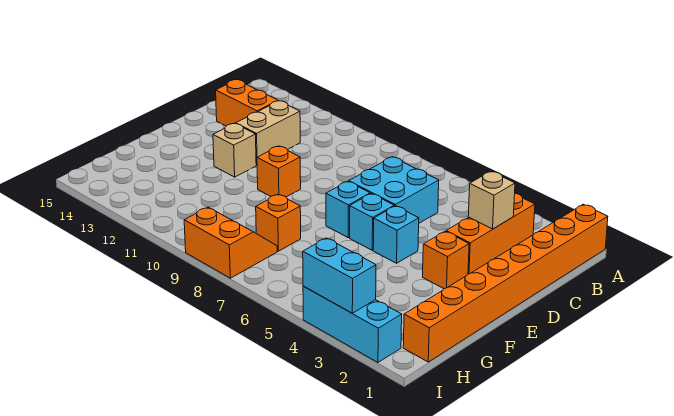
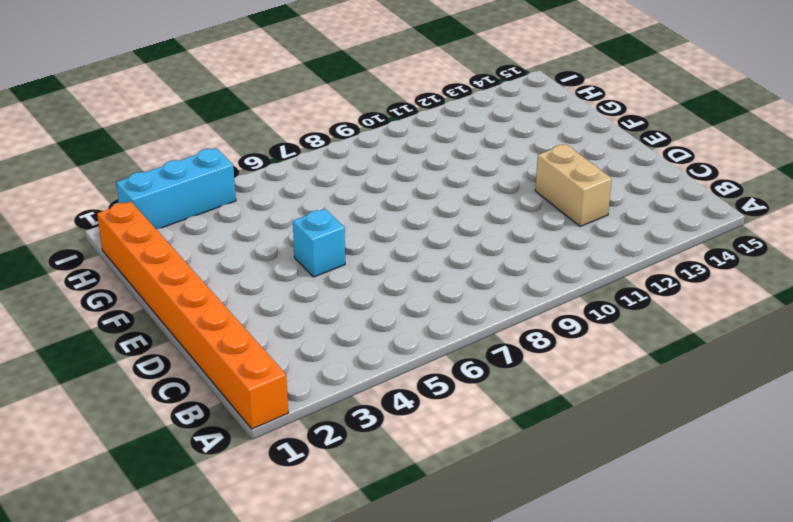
none -> orange 1x3 brick [446,193,535,274]
none -> cyan 2x2 brick [349,157,439,223]
none -> orange 1x2 brick [216,80,278,126]

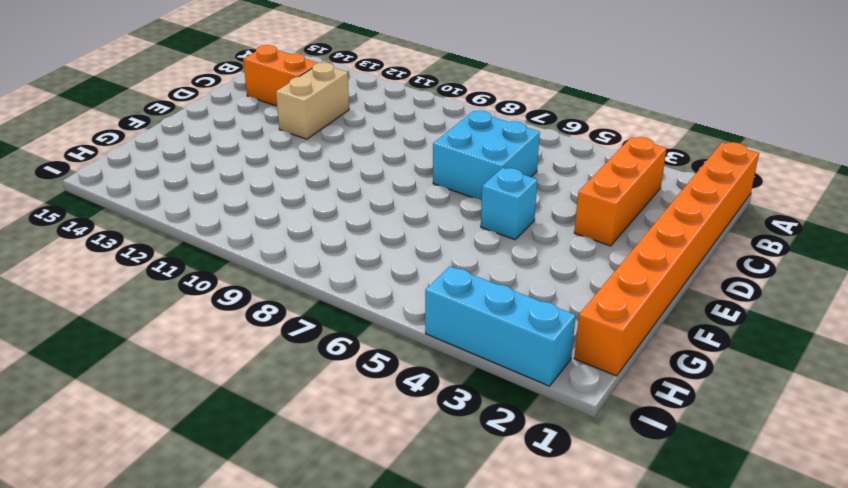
none -> orange 1x1 brick [423,231,469,289]
none -> cyan 1x1 brick [350,194,394,250]
none -> cyan 1x1 brick [326,181,370,238]

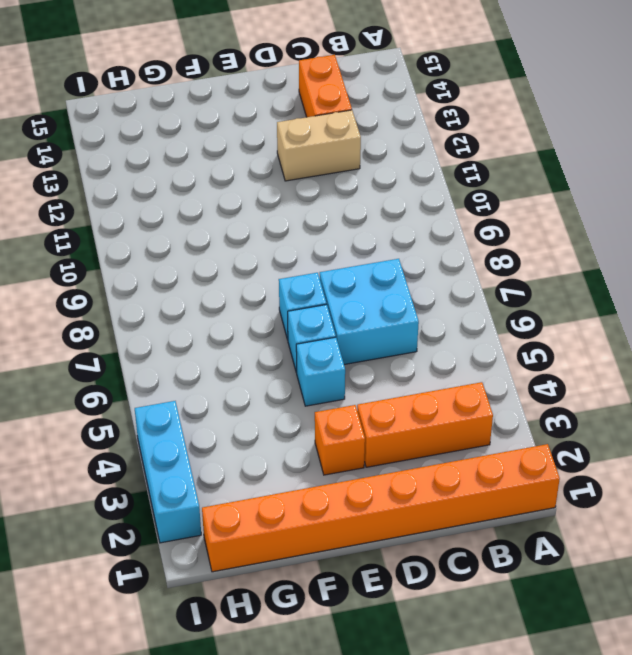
none -> orange 1x1 brick [257,146,301,197]
none -> tan 1x1 brick [213,124,256,177]
none -> orange 1x1 brick [256,194,301,251]

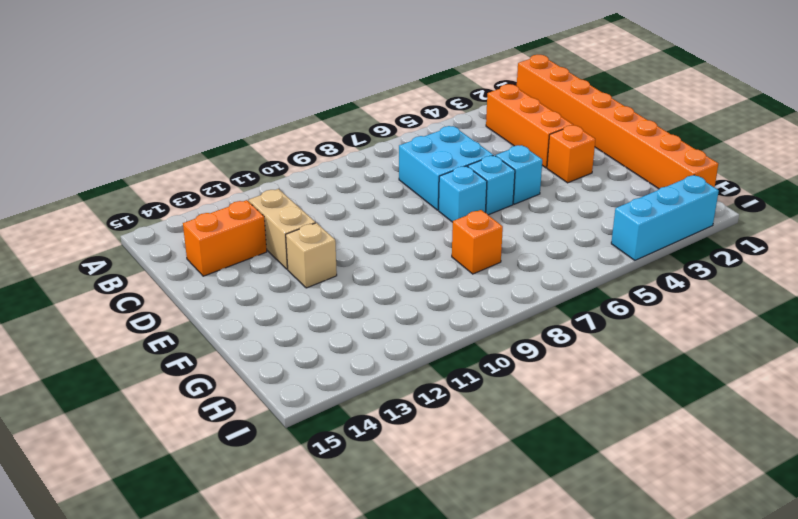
none -> orange 1x1 brick [257,146,301,197]
none -> orange 2x2 slope [184,207,277,278]
none -> tan 1x1 brick [468,171,515,229]

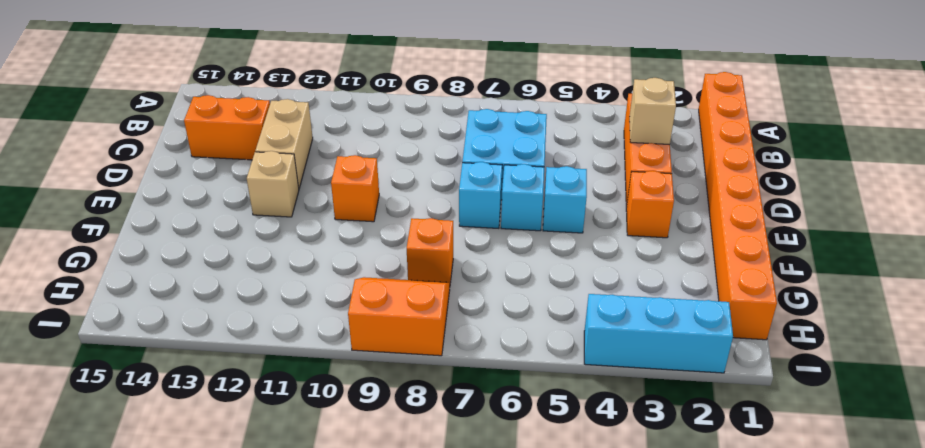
none -> cyan 1x2 brick [303,238,376,313]

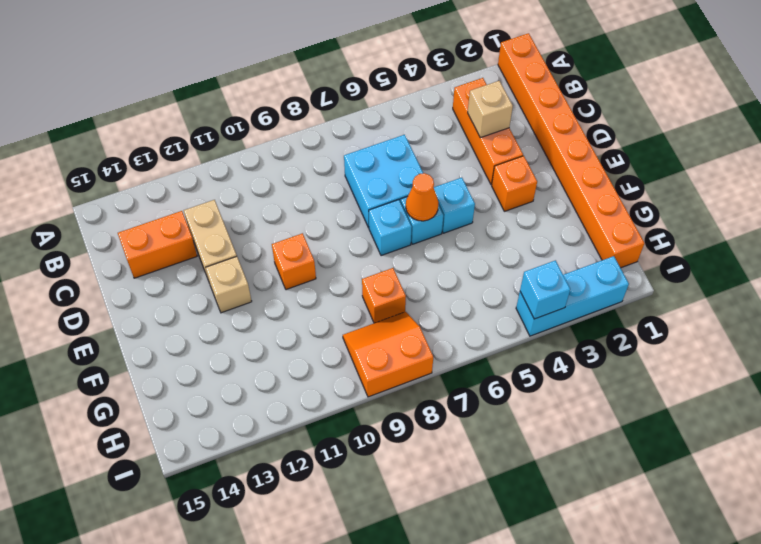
orange 1x1 cone [406,173,439,221] -> none
cyan 1x1 brick [520,260,570,319] -> cyan 1x2 brick [303,238,376,313]

